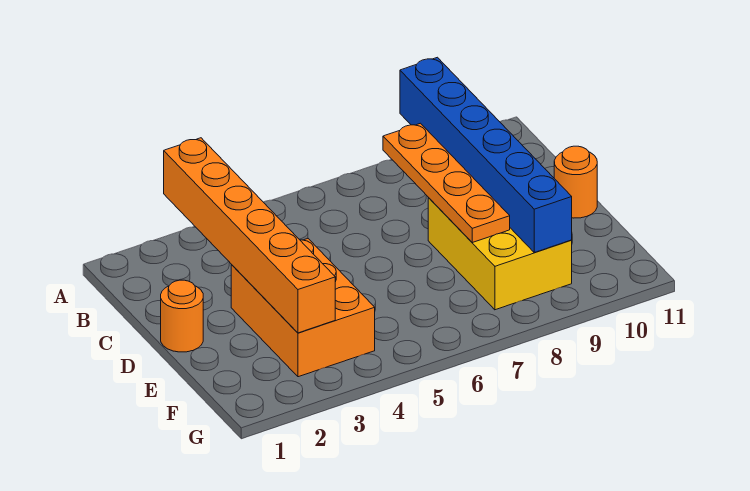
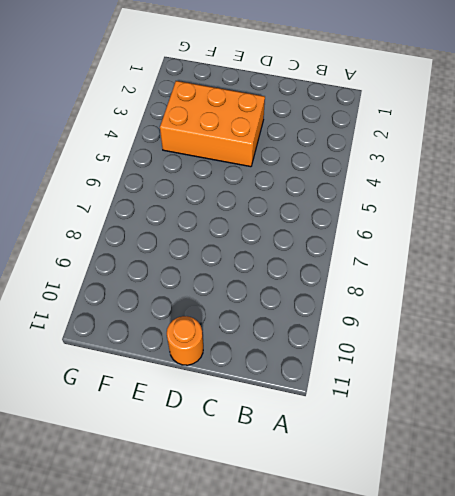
none -> orange 1x1 round brick [161,280,203,352]
none -> yellow 2x3 brick [428,198,572,310]

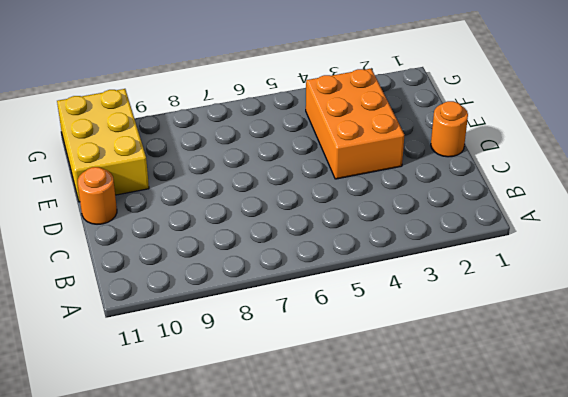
yellow 2x3 brick [57,89,149,202] -> yellow 2x3 brick moved to [428,198,572,310]
none -> orange 1x6 brick [164,138,335,333]
none -> blue 1x6 brick [400,57,572,252]

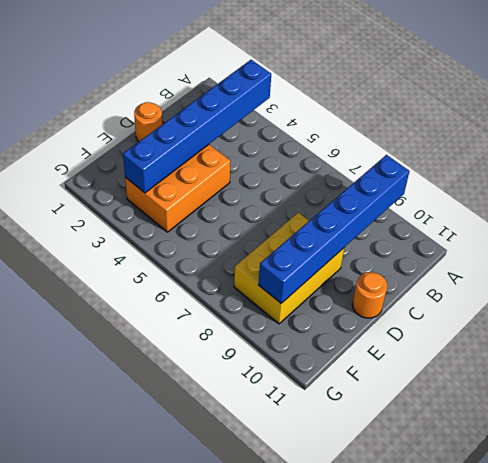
blue 1x6 brick [123,60,271,193] -> orange 1x6 brick [164,138,335,333]
none -> orange 1x4 plate [383,123,510,243]

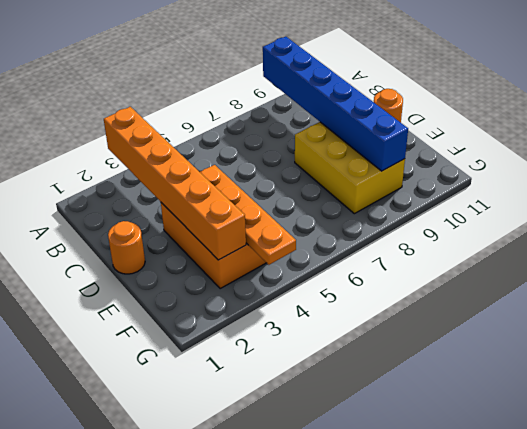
orange 1x4 plate [200,165,296,265] -> orange 1x4 plate moved to [383,123,510,243]

